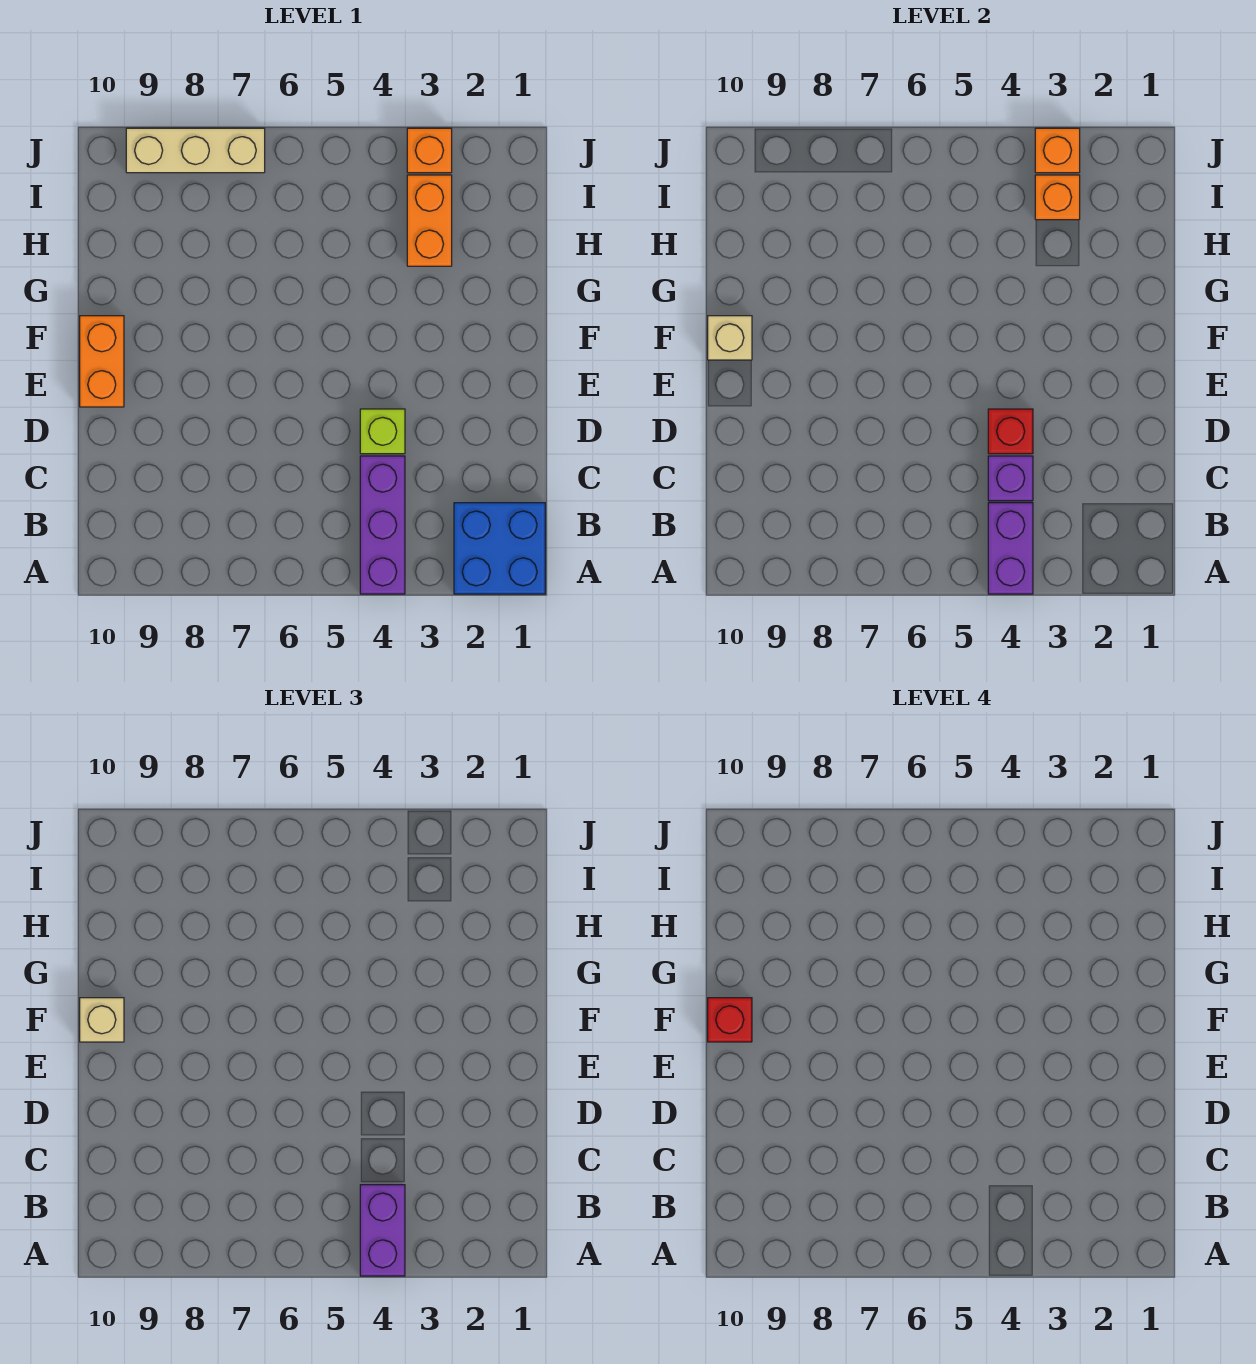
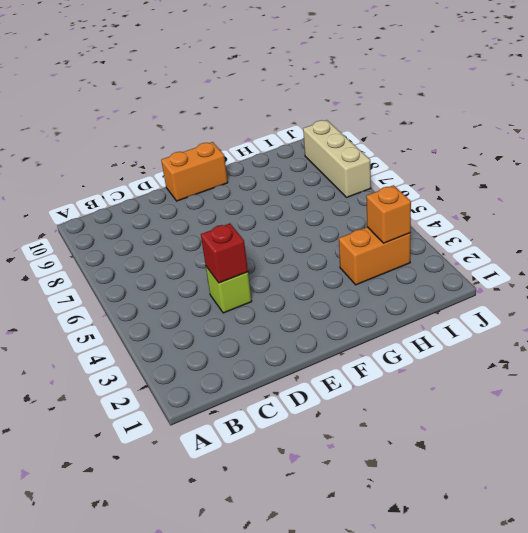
none -> blue 2x2 brick [454,503,545,594]
none -> purple 1x3 brick [360,456,405,594]
none -> orange 1x1 brick [407,128,452,173]

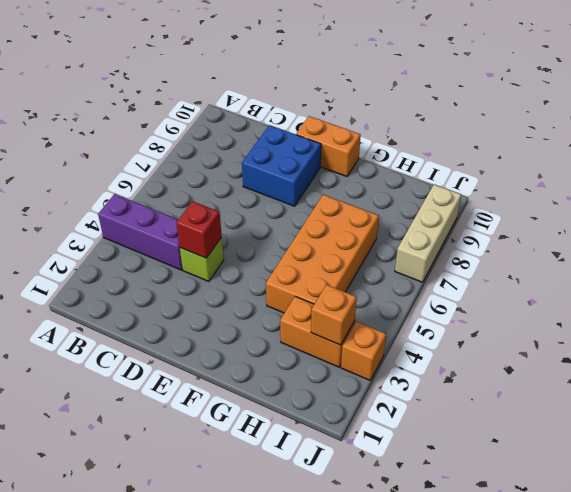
blue 2x2 brick [242,125,321,206] -> blue 2x2 brick moved to [454,503,545,594]
orange 2x4 brick [266,195,379,313] -> none
none -> purple 1x2 brick [988,503,1033,594]
none -> purple 1x1 brick [988,456,1033,501]
none -> tan 1x1 brick [708,316,752,360]

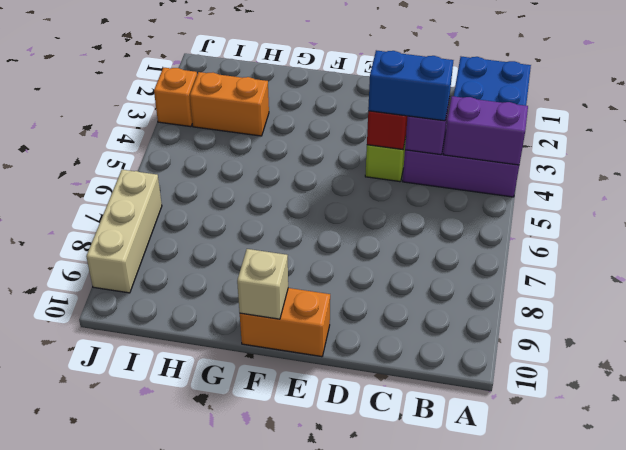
blue 1x2 brick [368,50,453,121] -> none
none -> orange 1x1 brick [1035,175,1080,220]
none -> orange 1x1 brick [1035,128,1080,173]
none -> purple 1x2 brick [360,1185,405,1276]

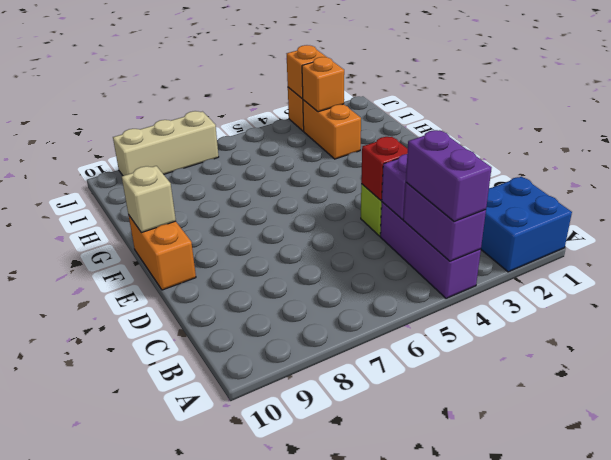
none -> tan 1x1 brick [80,998,124,1042]
none -> red 1x1 brick [708,998,752,1042]

